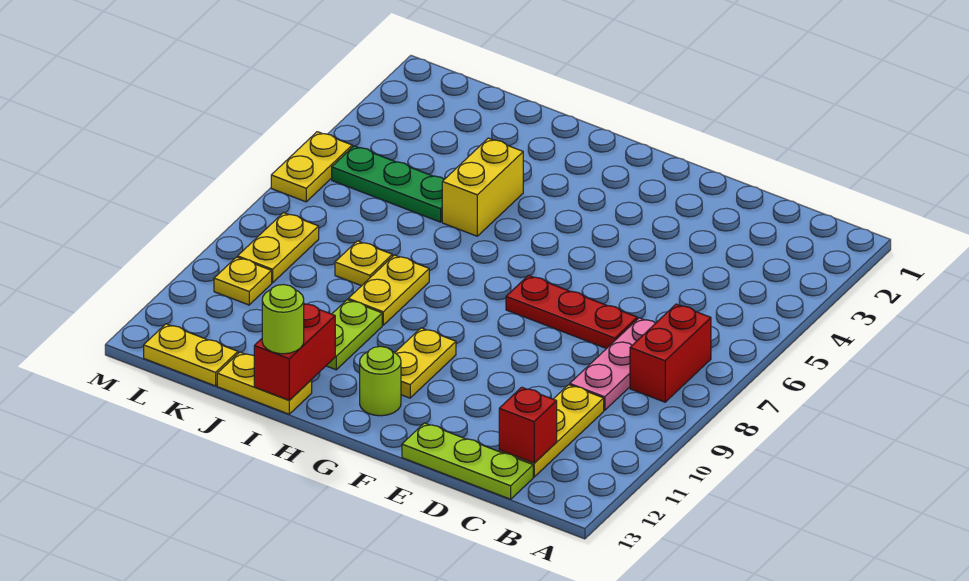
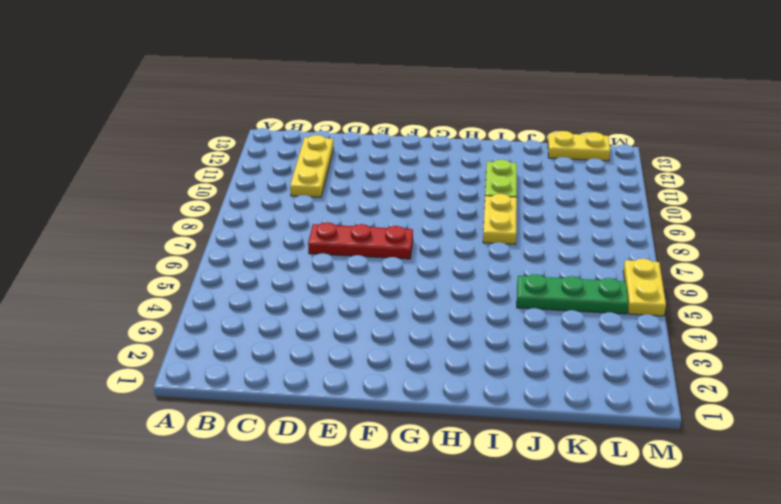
none -> red 1x2 brick [630,304,711,402]
none -> pink 1x3 plate [570,318,655,410]
none -> lime 1x3 plate [402,423,533,499]

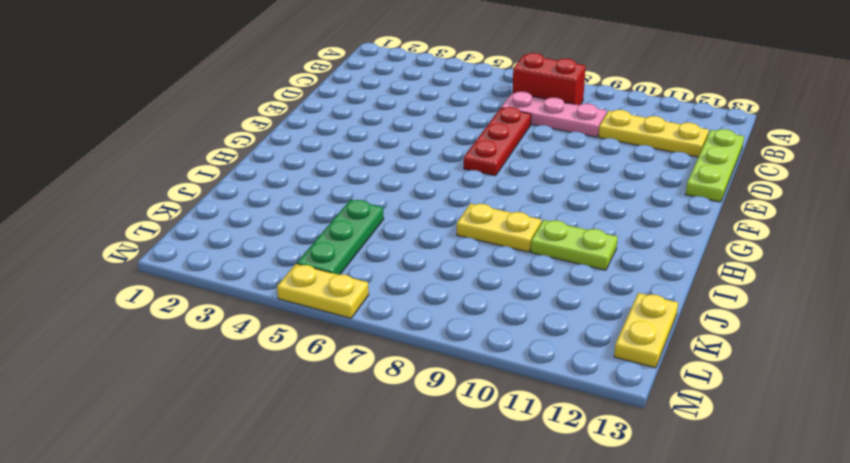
none -> yellow 1x2 plate [395,328,456,398]
none -> lime 1x1 round brick [360,346,401,416]
none -> yellow 1x2 brick [442,138,523,236]

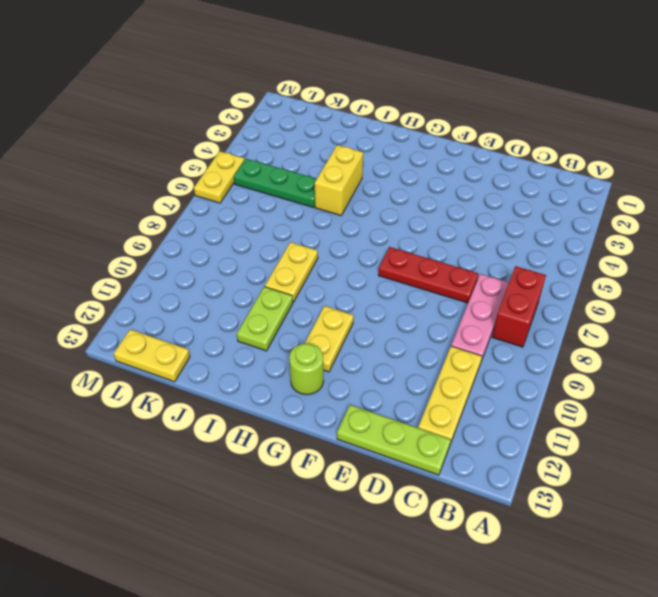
none -> yellow 1x2 plate [217,352,312,414]
none -> yellow 1x1 plate [335,241,392,286]
none -> yellow 1x2 plate [238,213,319,283]

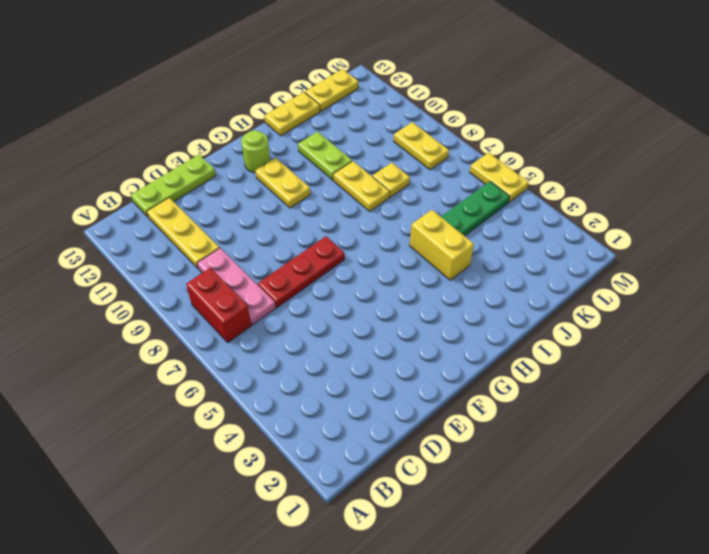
none -> yellow 1x1 plate [214,257,272,305]
none -> red 1x1 brick [499,387,557,463]
none -> red 1x2 brick [254,304,335,400]

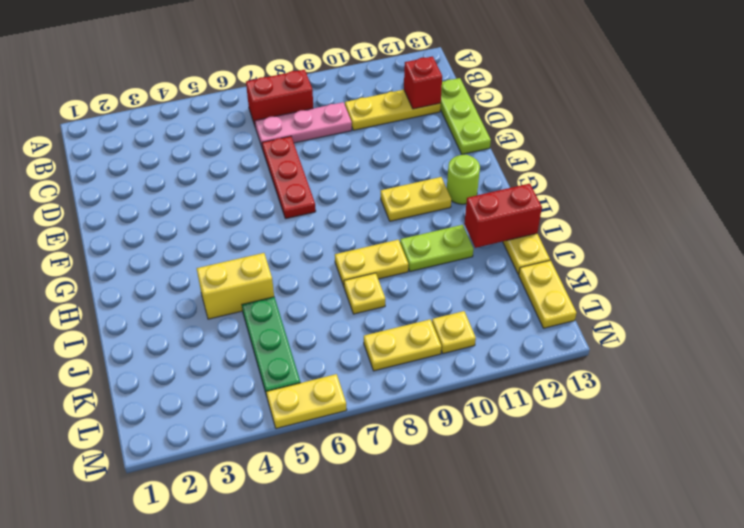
none -> lime 1x1 round brick [262,285,304,354]

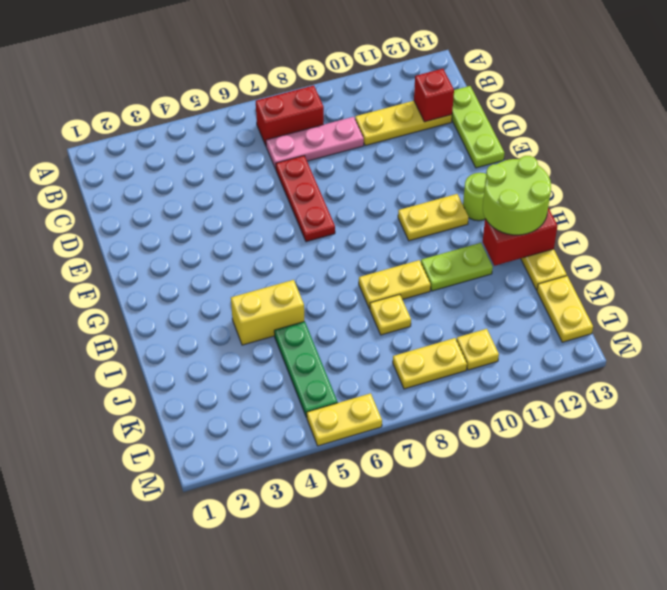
lime 2x2 round brick [483,156,551,235] -> lime 1x1 round brick [262,285,304,354]

